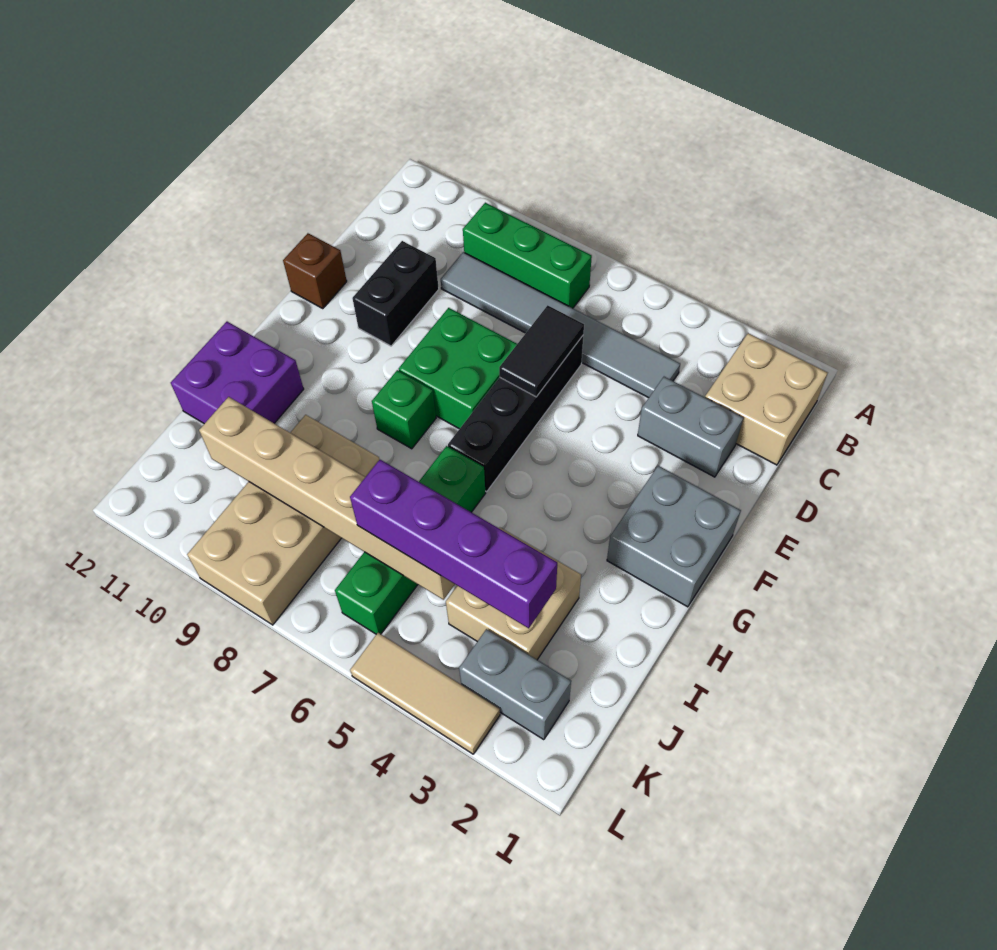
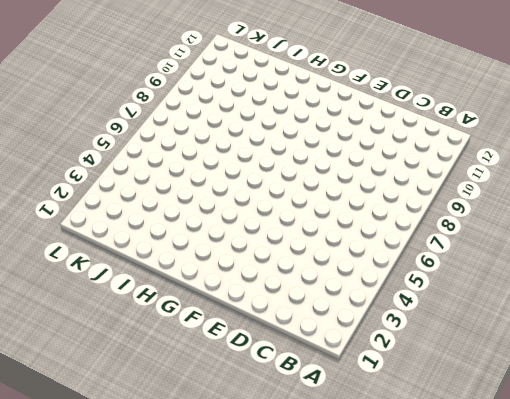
none -> tan 2x2 brick [705,333,828,465]
none -> green 1x3 brick [463,203,592,308]
none -> grey 1x6 tile [441,252,680,398]

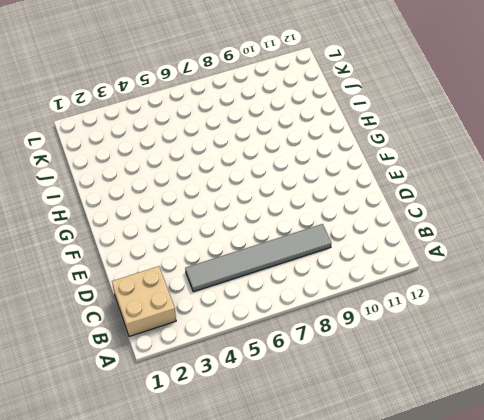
none -> green 1x3 brick [463,203,592,308]
none -> grey 1x2 brick [638,377,743,477]
none -> black 1x4 brick [448,336,583,492]

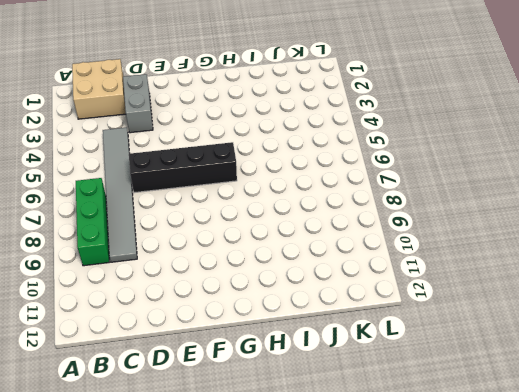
none -> black 1x2 brick [352,241,439,346]
none -> green 2x2 brick [399,308,517,429]
none -> brown 1x1 brick [283,233,347,308]

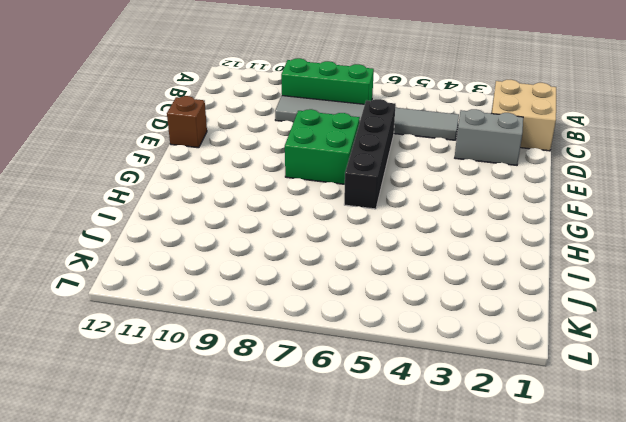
none -> black 1x2 brick [352,241,439,346]
none -> grey 2x2 brick [607,466,741,607]
none -> green 1x1 brick [372,370,436,449]

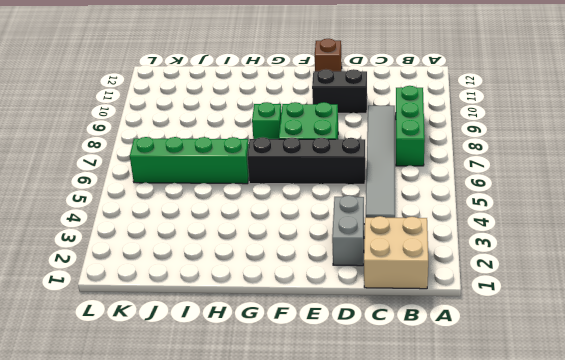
none -> grey 2x2 brick [607,466,741,607]
none -> purple 2x2 brick [171,322,304,424]
none -> tan 2x2 brick [446,528,581,660]

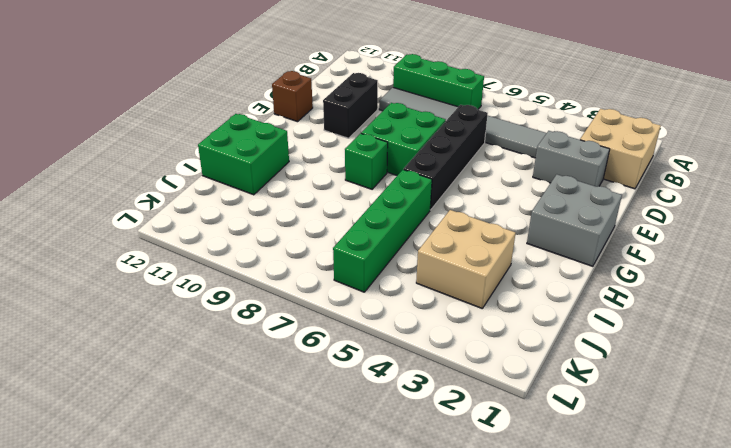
green 2x2 brick [198,114,289,195] -> purple 2x2 brick [171,322,304,424]
none -> tan 2x4 brick [187,415,379,625]
none -> grey 1x2 brick [459,629,571,740]
none -> tan 1x3 tile [350,633,500,754]

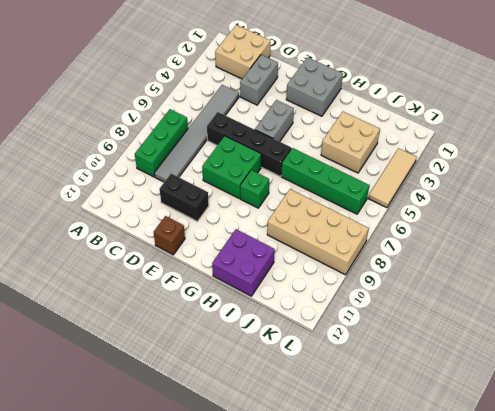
grey 1x2 brick [255,100,294,142] -> grey 1x2 brick moved to [459,629,571,740]
none -> black 1x2 tile [499,305,584,397]
none -> tan 1x6 brick [199,397,455,600]
none -> purple 1x4 brick [350,460,557,628]

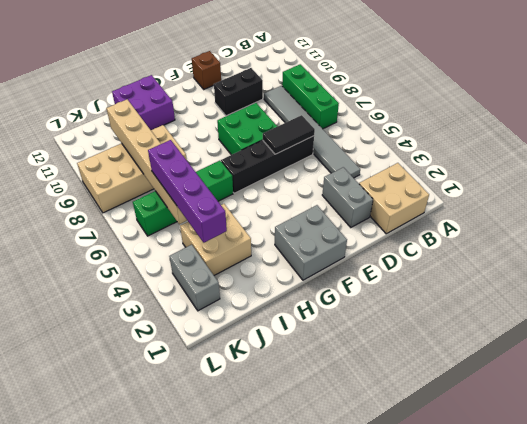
none -> green 1x1 brick [372,370,436,449]
none -> tan 1x3 tile [350,633,500,754]

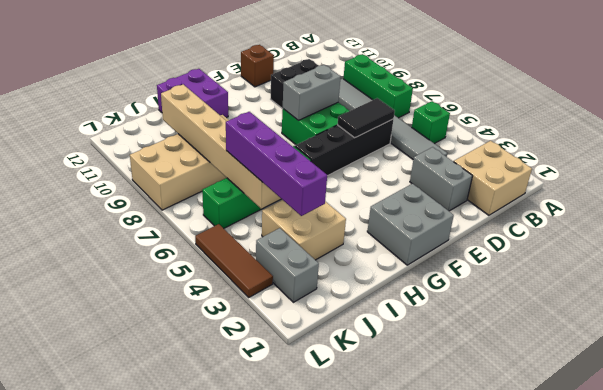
green 1x1 brick [412,101,450,144] -> green 1x1 brick moved to [372,370,436,449]
grey 1x2 brick [283,65,341,120] -> none
brown 1x3 tile [195,224,273,297] -> tan 1x3 tile [350,633,500,754]

